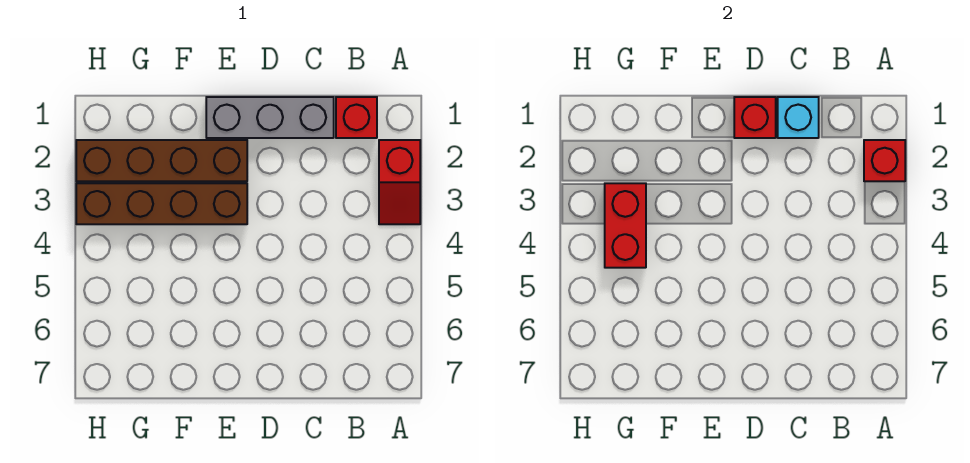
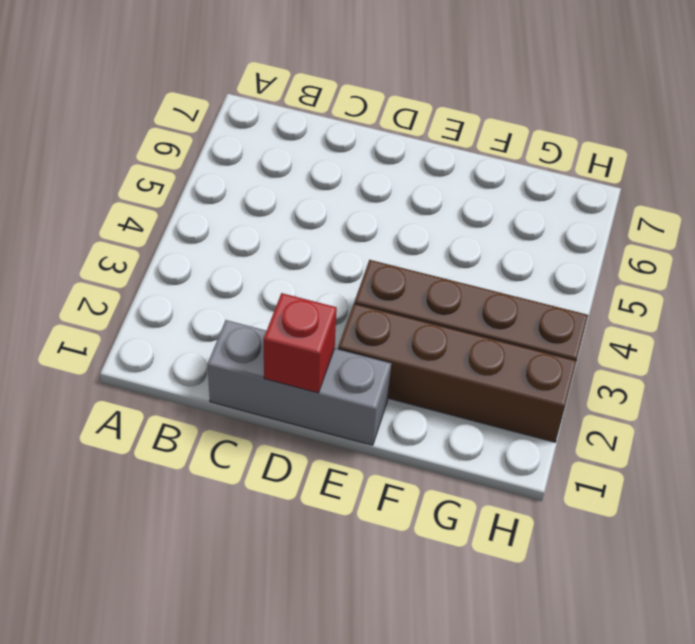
none -> red 1x2 slope [379,140,420,224]
none -> red 1x1 brick [336,97,377,138]

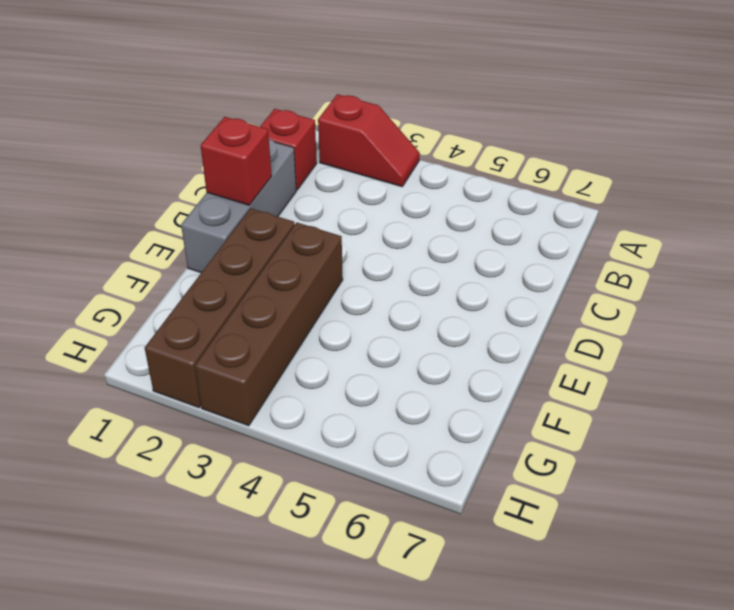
none -> red 1x1 brick [864,140,905,181]
none -> cyan 1x1 brick [778,97,819,138]

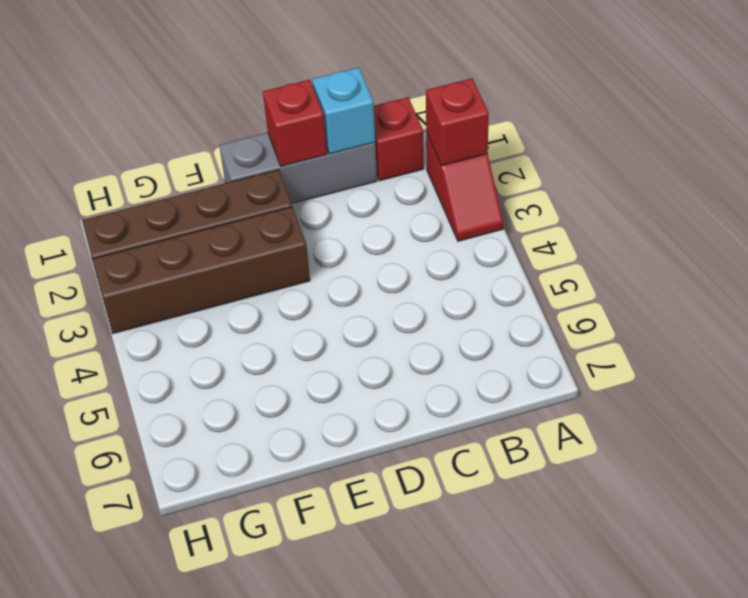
none -> red 1x2 brick [605,183,646,268]

